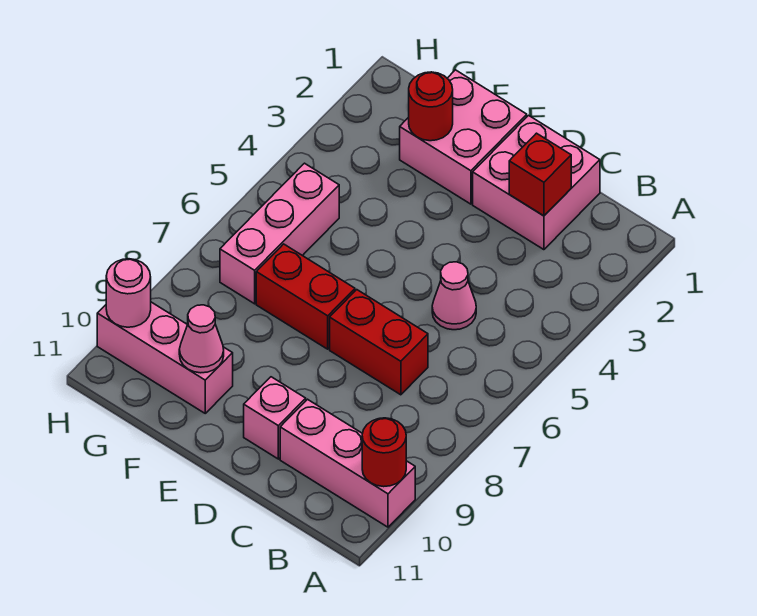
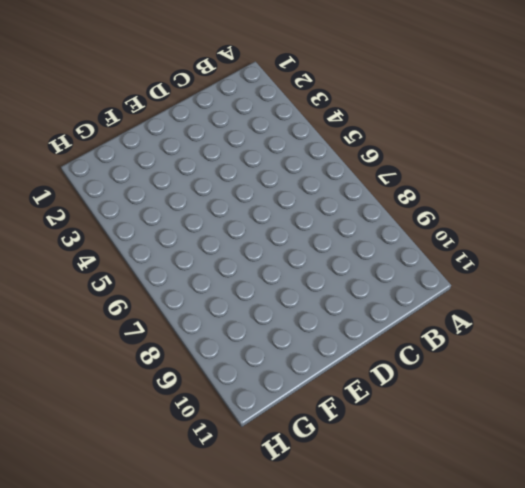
none -> pink 1x3 brick [280,399,415,527]
none -> pink 2x2 brick [473,115,600,250]
none -> pink 1x1 cone [432,262,476,330]

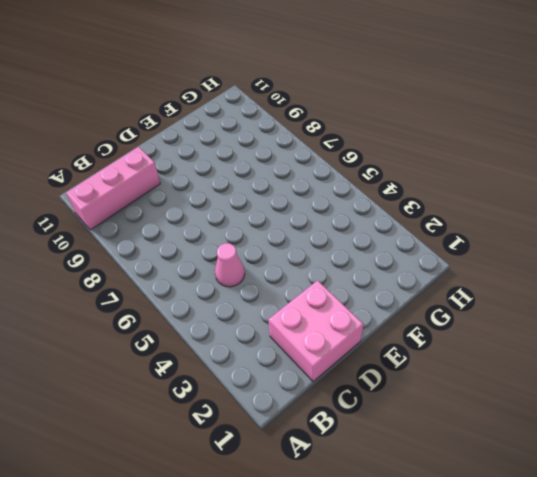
none -> red 1x2 brick [330,290,428,395]
none -> pink 1x1 brick [244,377,306,459]
none -> pink 2x2 brick [400,70,527,204]

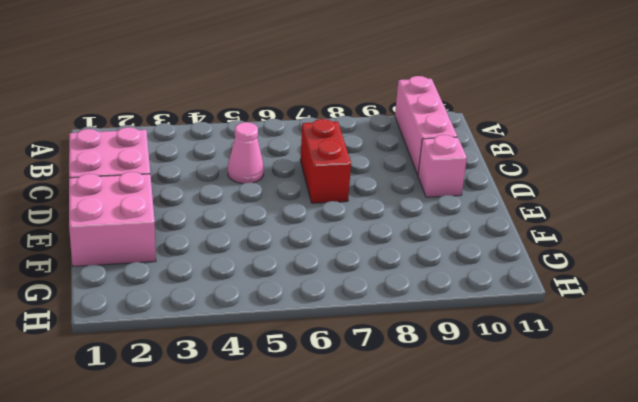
none -> red 1x2 brick [256,244,355,349]
none -> pink 1x3 brick [97,302,233,413]
none -> pink 1x3 brick [220,163,339,304]

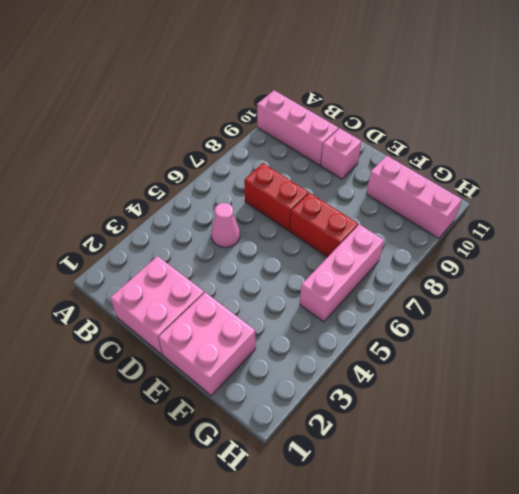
none -> red 1x1 round brick [362,418,406,487]
none -> red 1x1 brick [509,133,571,216]
none -> red 1x1 round brick [409,72,453,141]

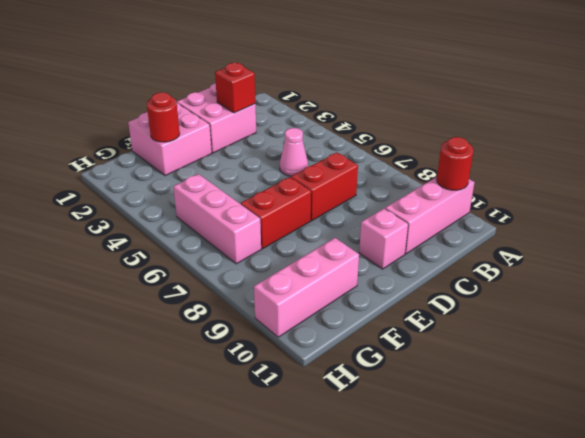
none -> pink 1x1 cone [179,305,224,373]
none -> pink 1x1 round brick [106,259,151,327]

